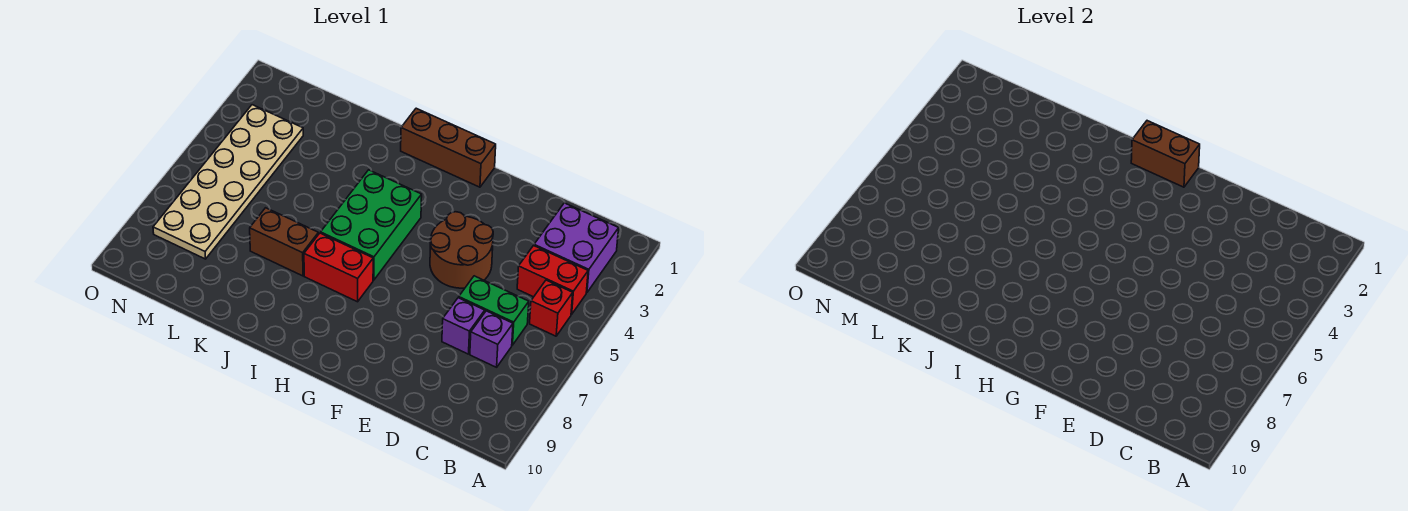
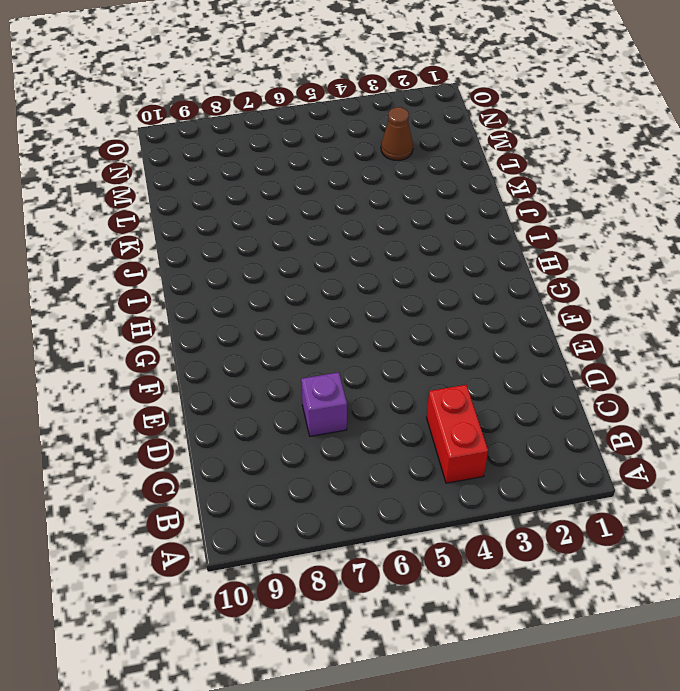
brown 1x1 cone [381,107,413,160] -> tan 2x6 plate [153,105,303,259]
none -> purple 2x2 brick [534,203,619,293]
none -> red 1x1 brick [530,280,573,336]
none -> green 1x2 brick [459,276,529,345]

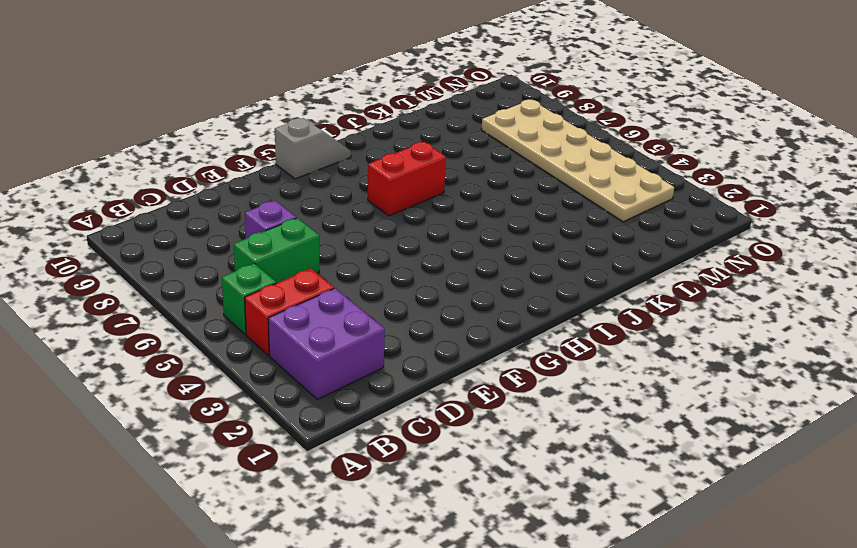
green 1x1 brick [222,263,276,335] -> red 1x1 brick [530,280,573,336]
grey 1x2 slope [275,118,351,179] -> none
none -> purple 1x1 brick [470,311,513,367]
none -> brown 2x2 round brick [430,212,493,288]
none -> brown 1x3 brick [401,108,496,187]

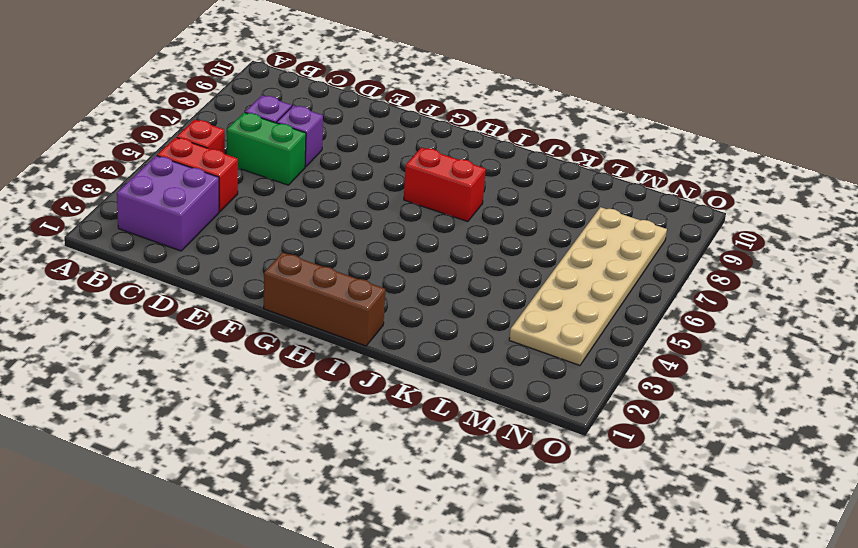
none -> brown 2x2 round brick [430,212,493,288]
none -> green 2x3 brick [321,170,422,280]
none -> brown 1x2 brick [250,208,318,276]

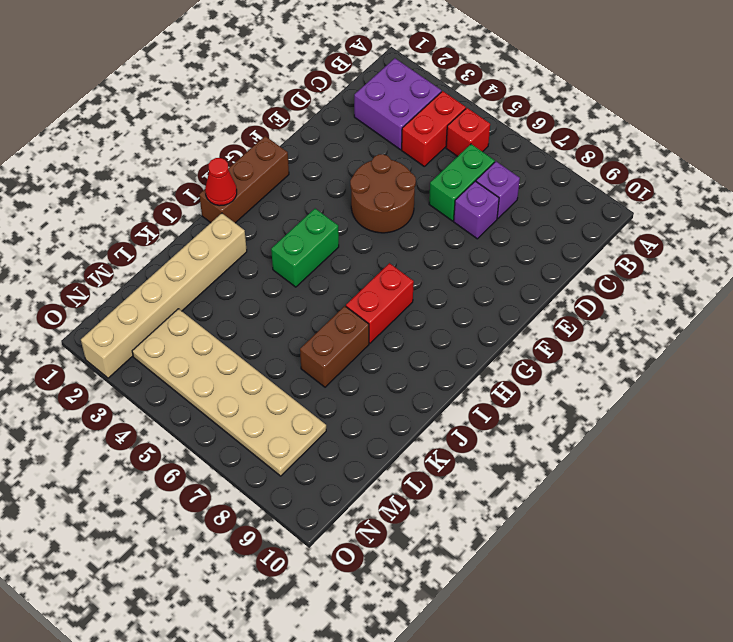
green 1x2 brick [271,209,339,287] -> green 2x3 brick [321,170,422,280]
red 1x1 cone [205,158,237,206] -> none
tan 1x6 brick [81,213,247,378] -> none
none -> brown 1x2 brick [1131,121,1200,187]

